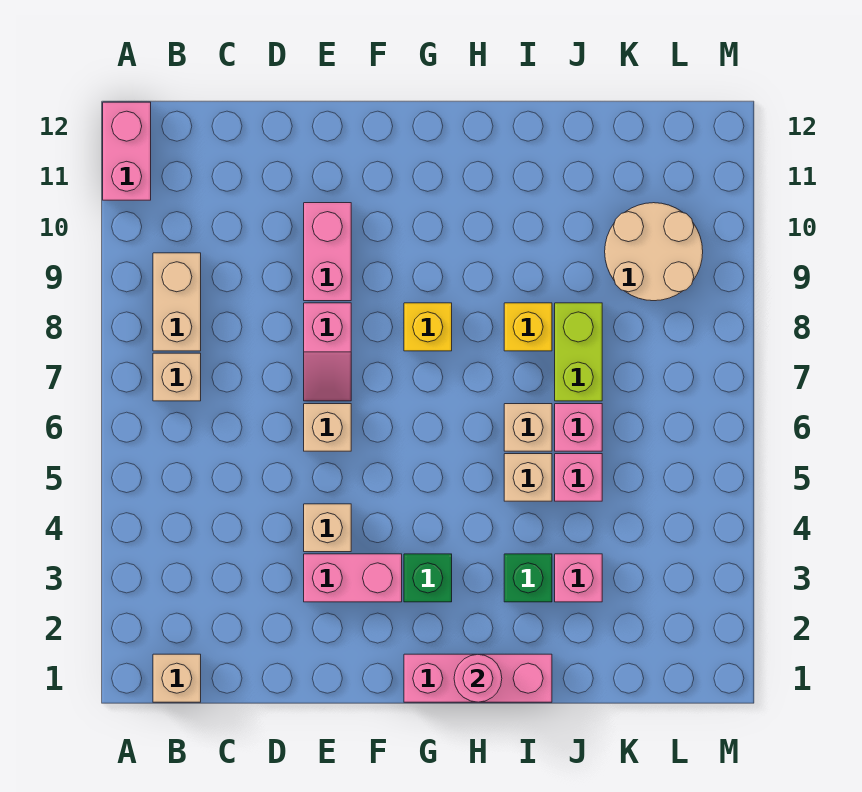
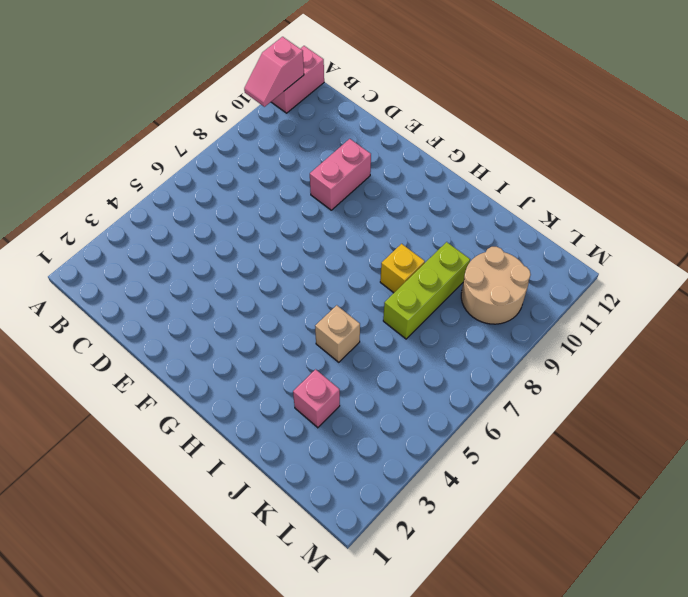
pink 1x2 slope [244,37,304,107] -> pink 1x2 slope moved to [304,303,351,401]
lime 1x3 brick [383,242,470,339] -> lime 1x2 brick [555,303,602,401]
none -> tan 1x1 brick [153,654,201,702]
none -> tan 1x1 brick [153,353,201,401]
none -> tan 1x2 brick [153,253,201,351]

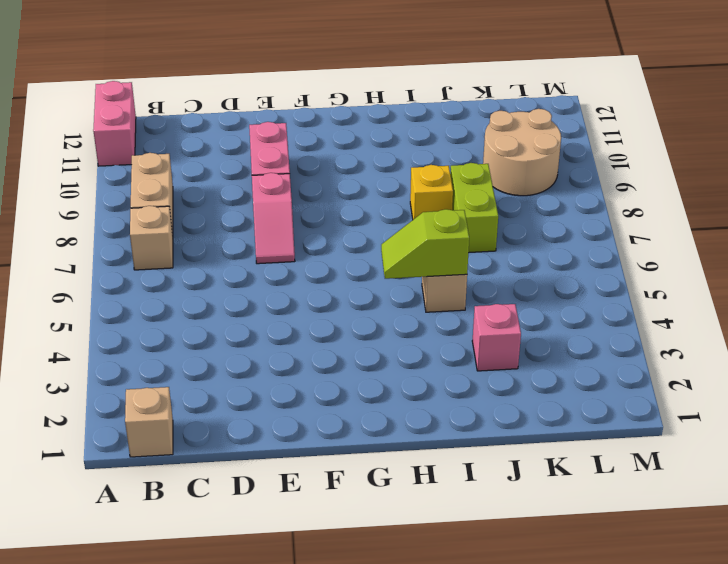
lime 1x2 slope [381,209,469,279] -> none
none -> pink 1x2 brick [304,554,402,602]
none -> tan 1x1 brick [304,504,351,552]
none -> tan 1x1 brick [304,404,351,451]

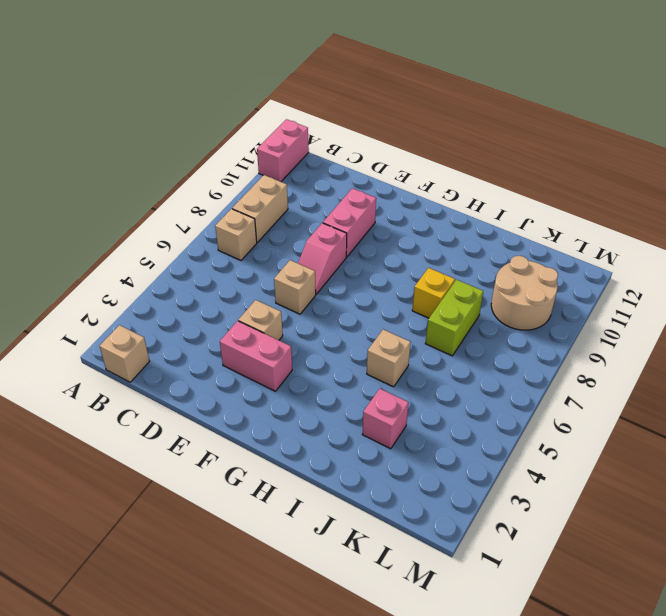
none -> pink 1x3 brick [404,654,552,702]
none -> green 1x1 brick [404,554,452,602]
none -> yellow 1x1 brick [404,303,452,351]

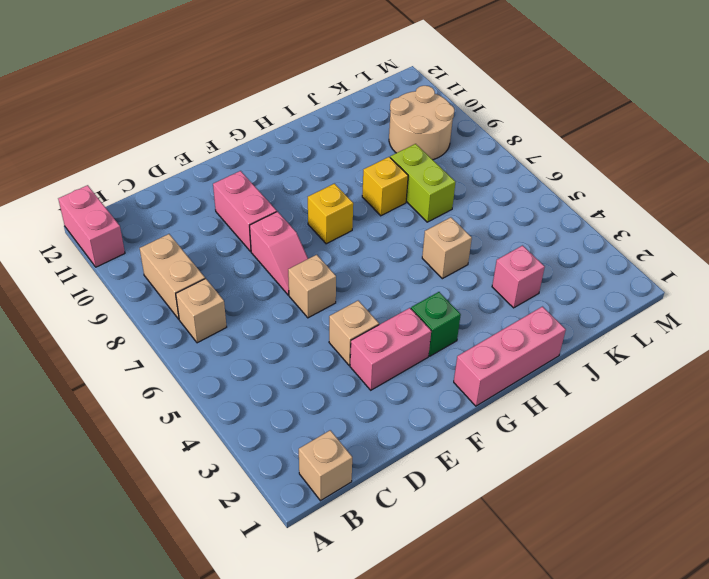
none -> green 1x1 brick [504,554,552,602]
none -> tan 1x1 brick [504,404,552,451]
none -> pink 1x1 brick [555,454,602,501]

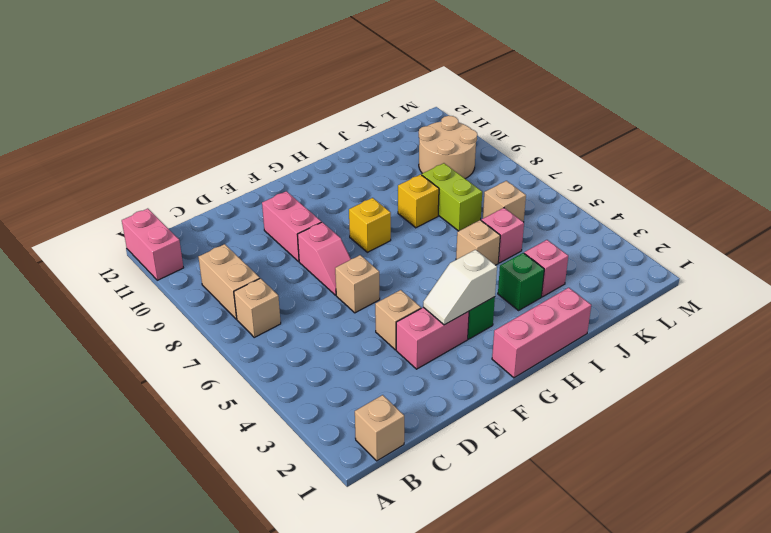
white 1x2 slope [423,250,497,325] -> none
tan 1x1 brick [483,181,526,222] -> tan 1x1 brick moved to [504,404,552,451]
none -> pink 1x1 brick [555,404,602,451]
none -> pink 1x1 round brick [454,654,502,702]

